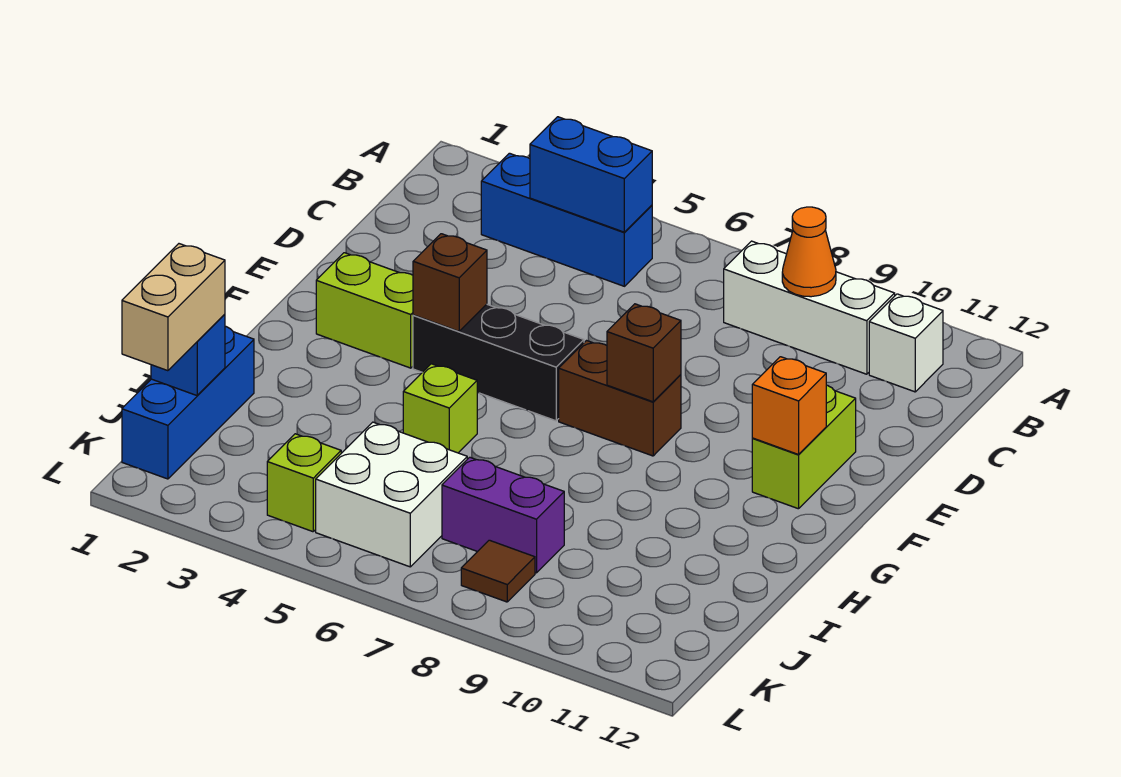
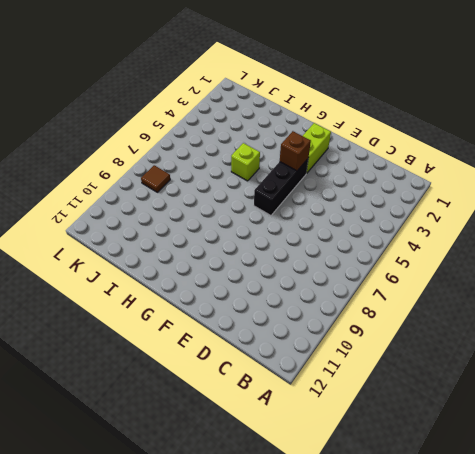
none -> blue 1x3 brick [481,153,652,286]
none -> white 1x3 brick [724,241,895,374]
none -> white 1x1 brick [869,294,943,392]

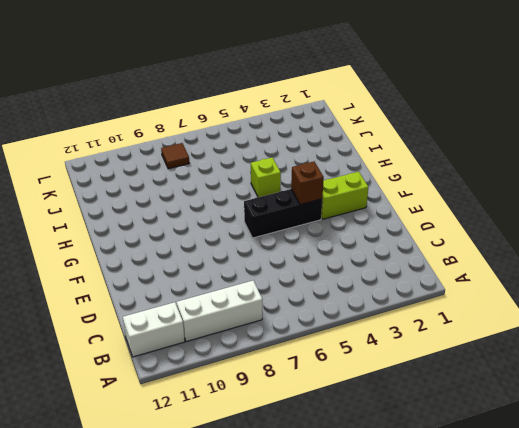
white 1x2 brick [123,302,185,357] -> white 1x1 brick [869,294,943,392]
none -> blue 1x3 brick [481,153,652,286]
none -> lime 1x2 brick [752,385,856,509]
none -> brown 1x2 brick [559,341,681,456]

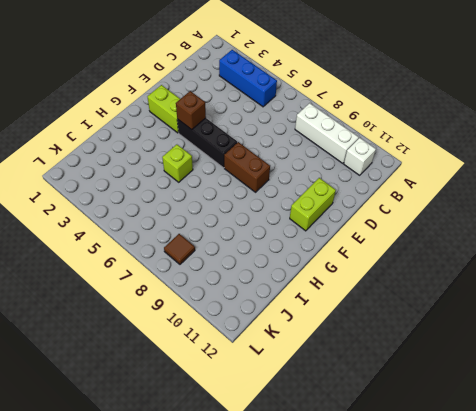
none -> blue 1x3 brick [122,326,254,479]
none -> white 2x2 brick [316,422,467,567]
none -> purple 1x2 brick [442,457,564,573]

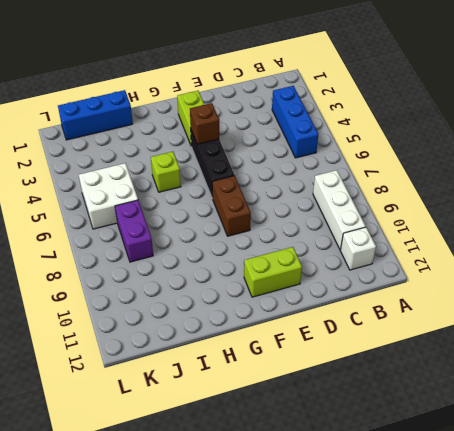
none -> lime 1x1 brick [267,434,341,532]
none -> brown 1x1 tile [461,540,535,602]
none -> blue 1x2 brick [530,117,652,232]

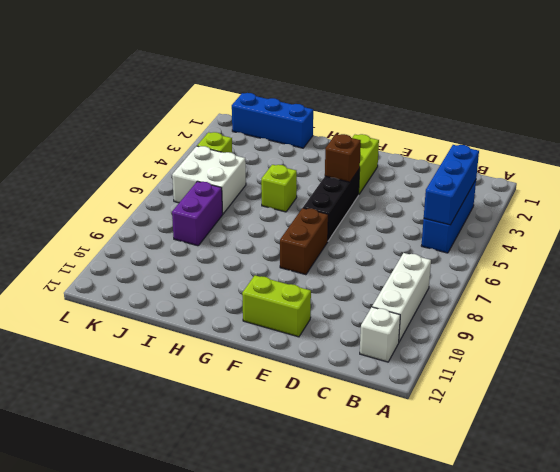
blue 1x3 brick [424,145,479,225] -> blue 1x2 brick [530,117,652,232]
none -> brown 1x1 tile [461,540,535,602]
none -> orange 1x1 cone [782,207,836,297]
none -> brown 1x1 brick [607,304,681,402]

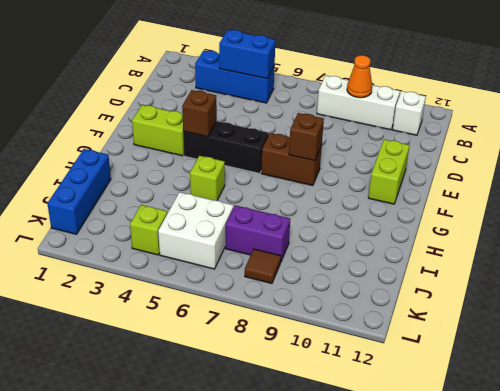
none -> orange 1x1 brick [752,357,826,455]
none -> blue 1x1 brick [151,314,225,395]
none -> tan 1x2 brick [122,244,225,371]

